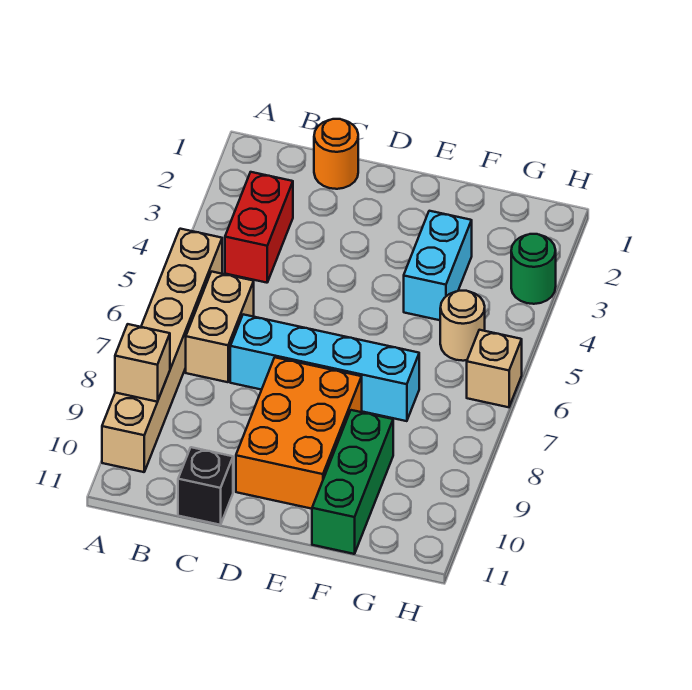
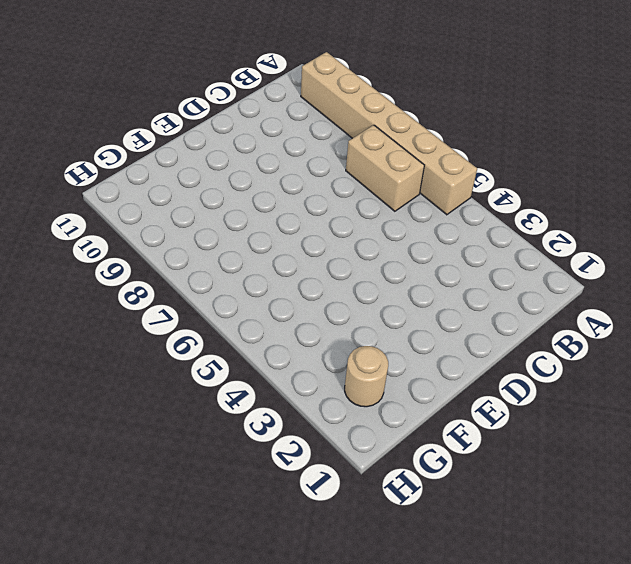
tan 1x1 round brick [345,346,388,407] -> tan 1x1 round brick moved to [440,291,485,361]
none -> red 1x2 brick [225,172,293,283]
none -> orange 1x1 round brick [314,119,358,189]
none -> cyan 1x4 brick [230,314,419,421]

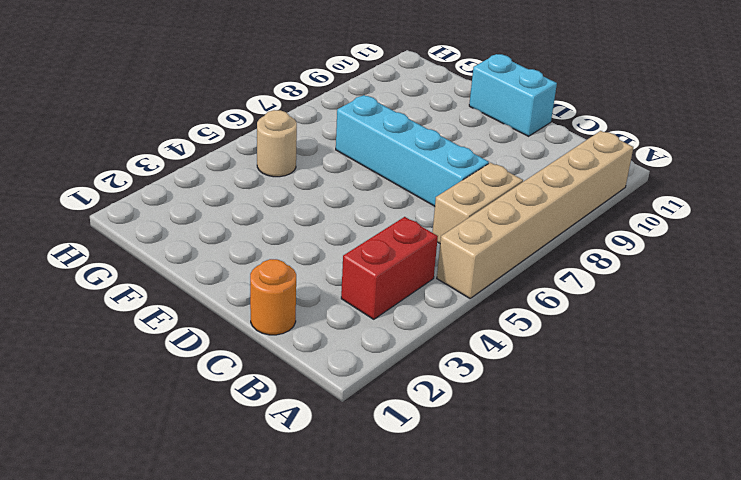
cyan 1x2 brick [469,54,557,136] -> cyan 1x2 brick turned to [404,211,472,320]
none -> black 1x1 brick [178,447,233,525]
none -> orange 2x3 brick [236,357,362,509]
none -> green 1x3 brick [312,410,393,554]

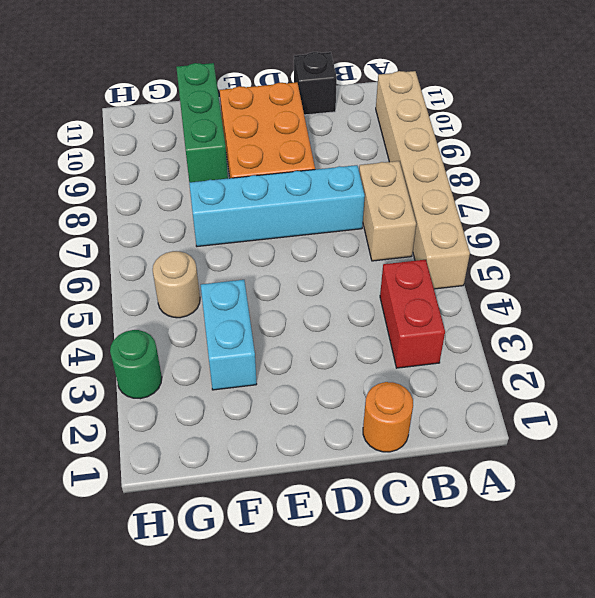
none -> tan 1x1 brick [467,330,522,407]
none -> tan 1x1 brick [115,324,170,402]

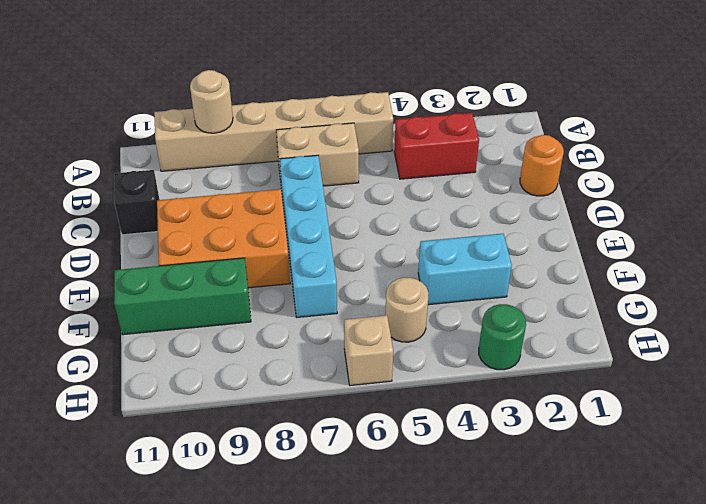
tan 1x1 round brick [190,70,233,133] -> tan 1x1 brick [115,324,170,402]

